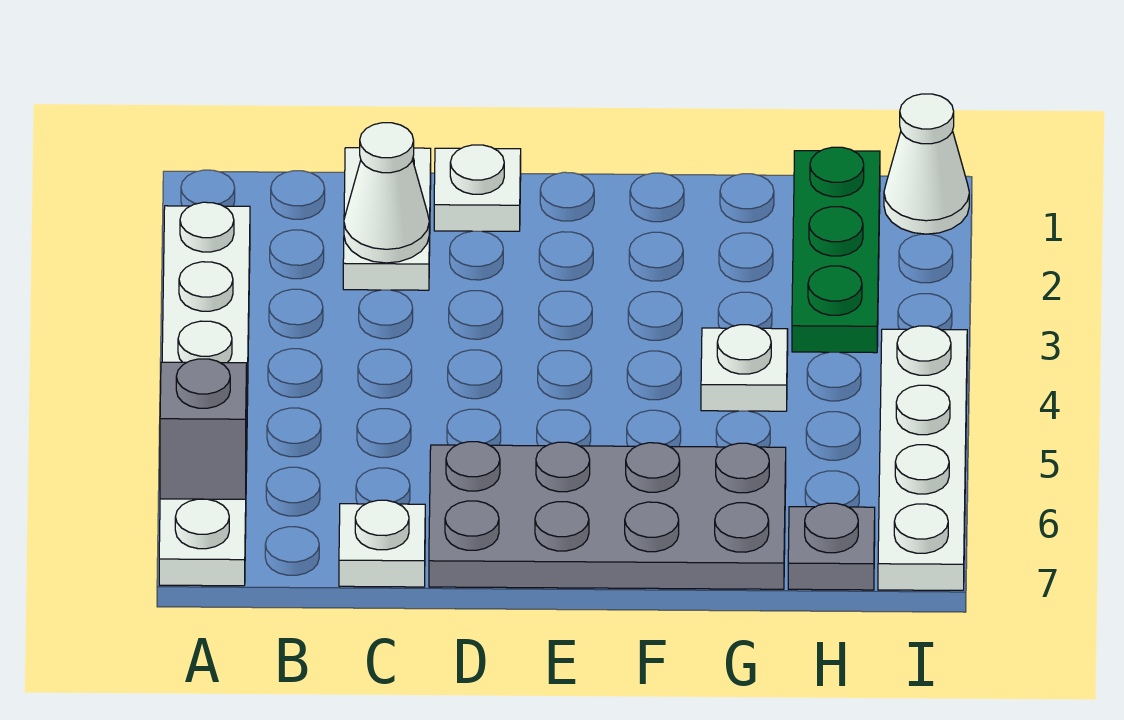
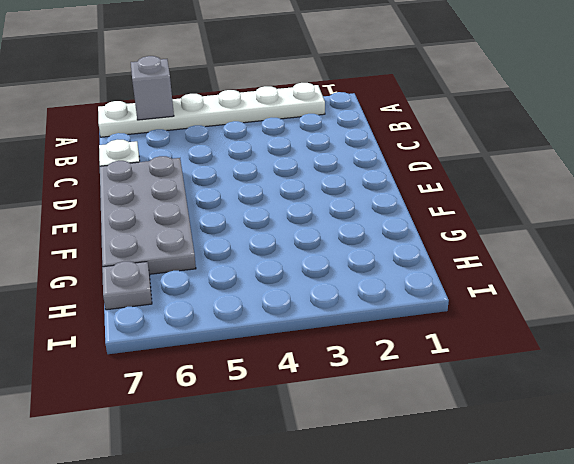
none -> white 1x2 plate [343,148,431,290]
none -> white 1x1 plate [434,145,521,231]
none -> white 1x1 plate [701,325,788,411]

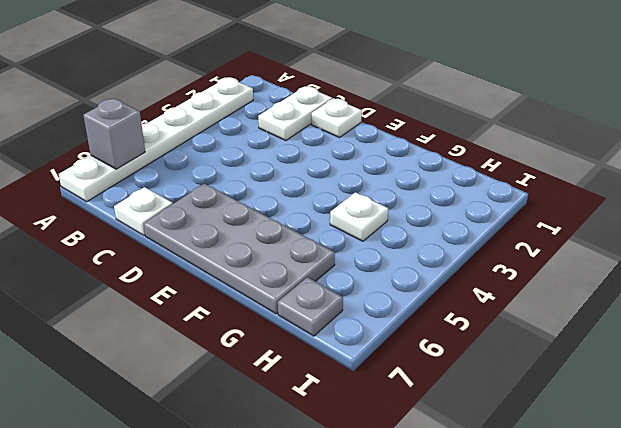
none -> green 1x3 plate [792,147,880,353]
none -> white 1x1 cone [884,94,969,234]
none -> white 1x4 plate [878,326,967,590]

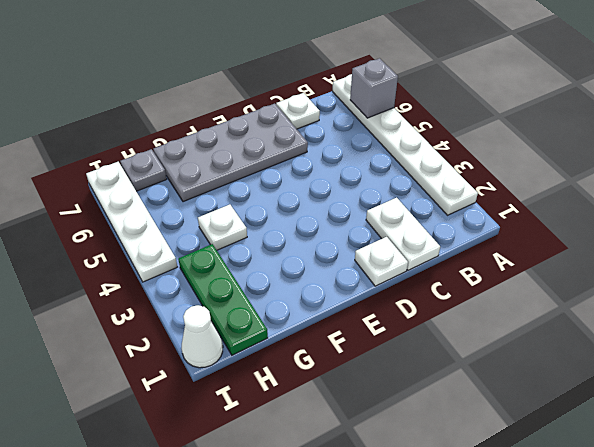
none -> white 1x1 cone [344,123,429,263]

